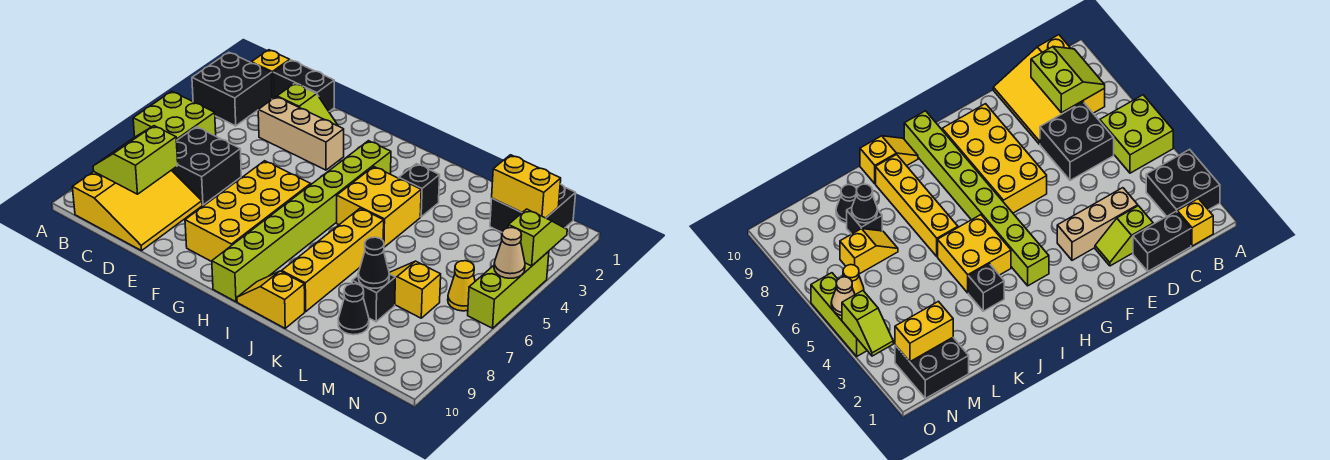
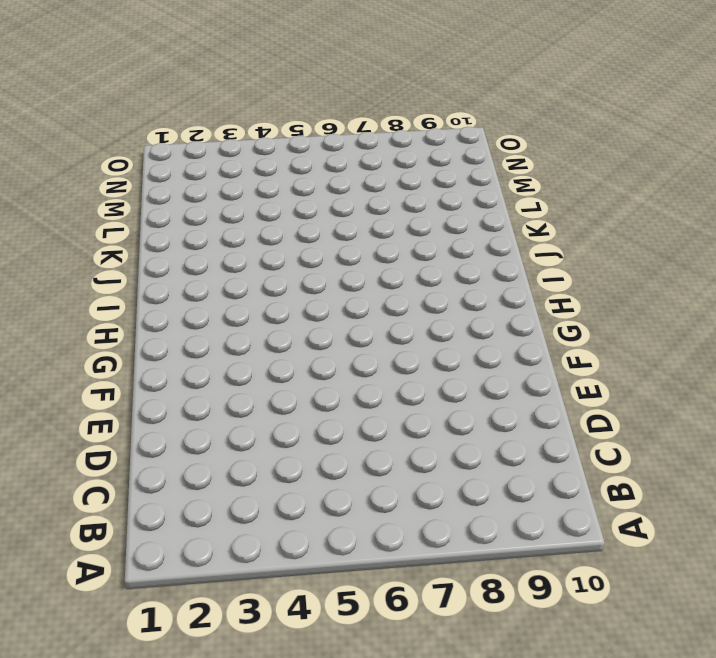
none -> black 2x2 brick [192,52,272,126]
none -> lime 2x2 brick [133,91,216,141]
none -> yellow 1x1 brick [251,50,290,99]

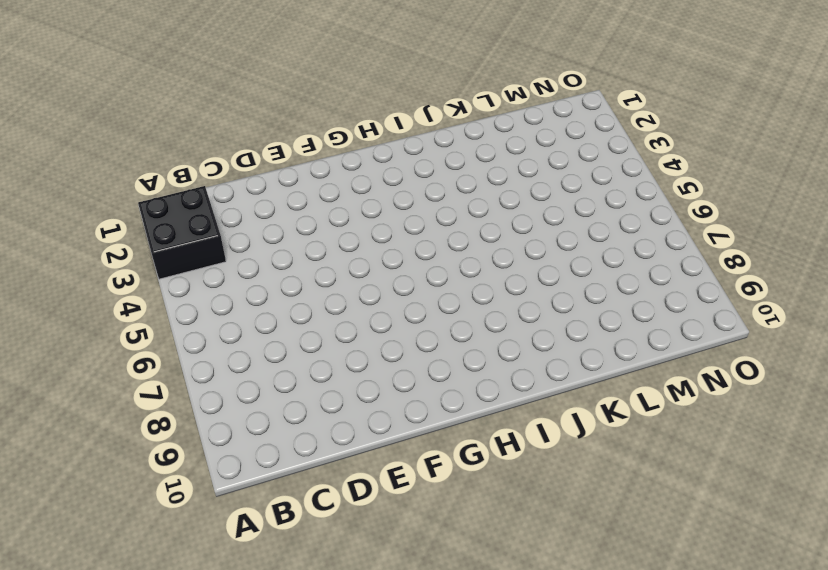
none -> lime 2x2 brick [133,91,216,141]
none -> yellow 1x1 brick [251,50,290,99]
none -> yellow 3x3 slope [72,170,202,251]

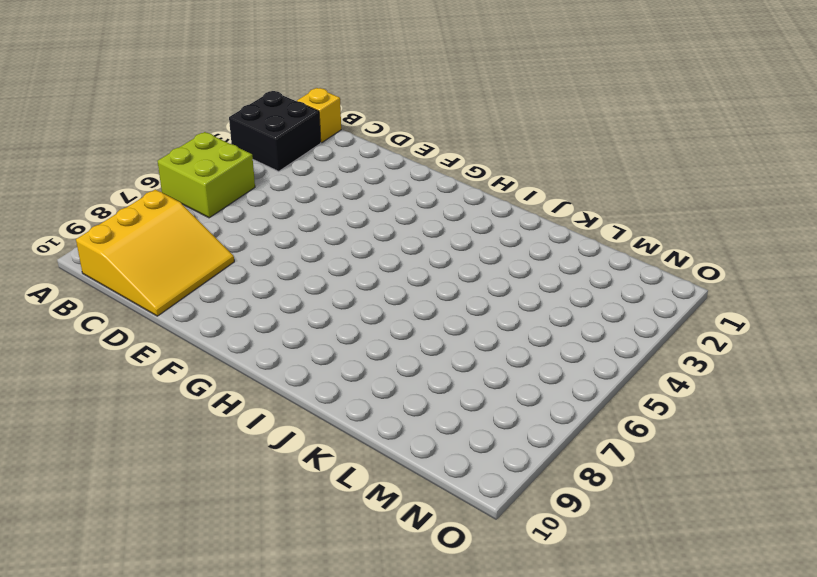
none -> black 1x2 brick [273,60,334,111]
none -> black 2x2 brick [172,127,241,205]
none -> lime 1x2 slope [277,83,338,126]

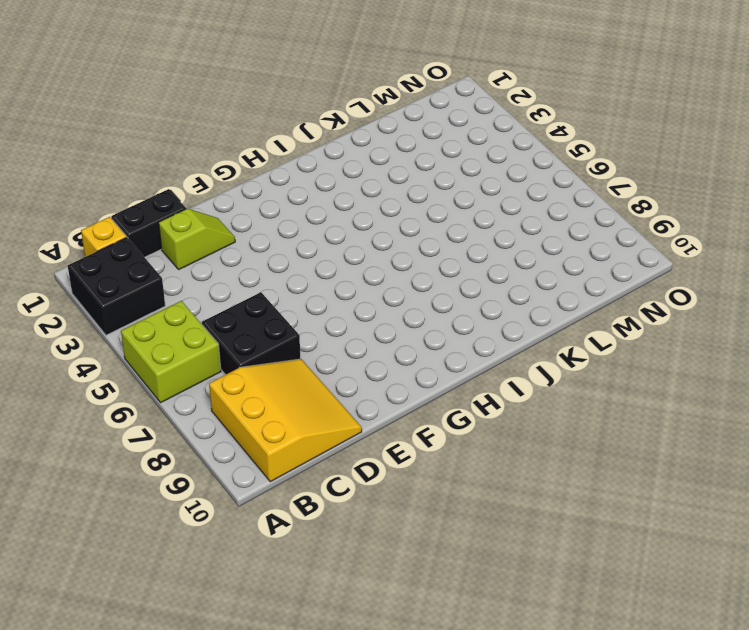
none -> tan 1x3 brick [258,97,344,170]
none -> yellow 2x4 brick [185,161,311,261]
none -> lime 1x8 brick [212,141,391,302]

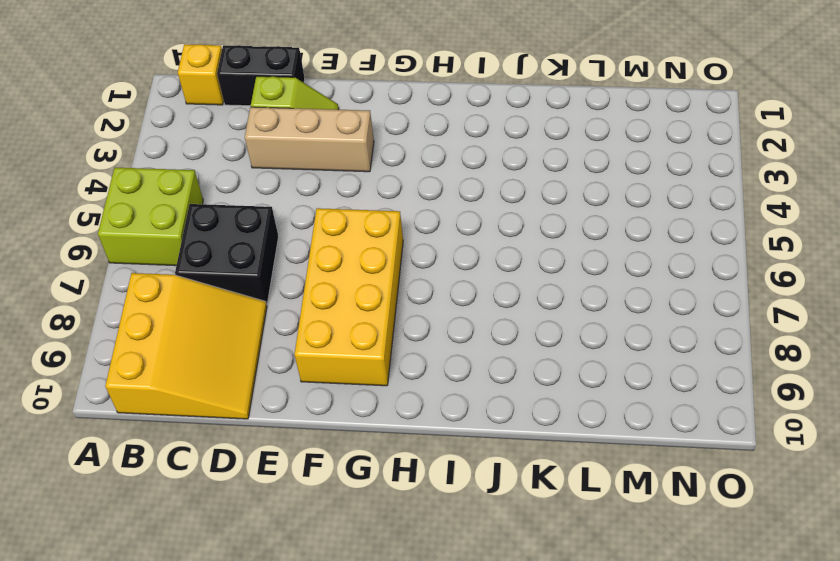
none -> black 2x2 brick [192,52,272,126]
none -> lime 1x8 brick [212,141,391,302]
none -> yellow 2x2 brick [337,167,421,247]

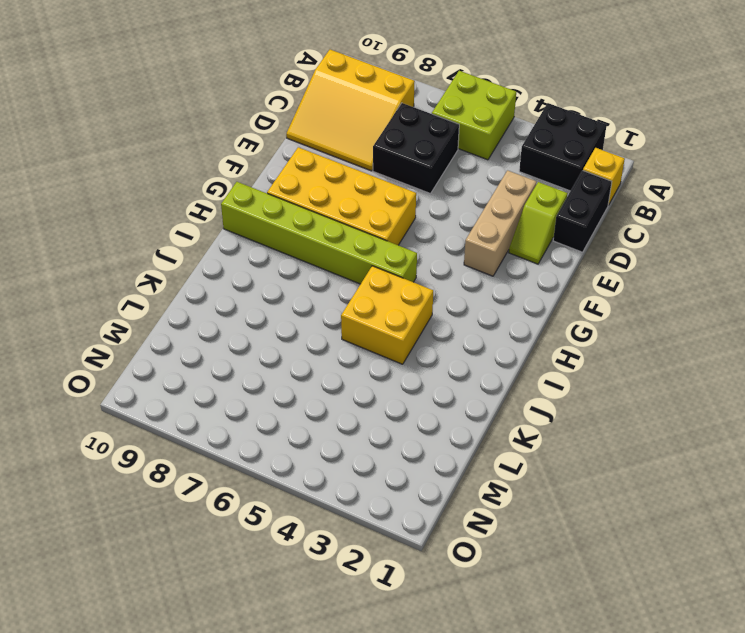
lime 1x6 brick [221,182,417,284] -> lime 1x8 brick [212,141,391,302]
none -> yellow 1x2 slope [237,271,305,328]
none -> black 1x1 brick [399,164,440,217]
none -> yellow 1x4 brick [282,208,384,312]

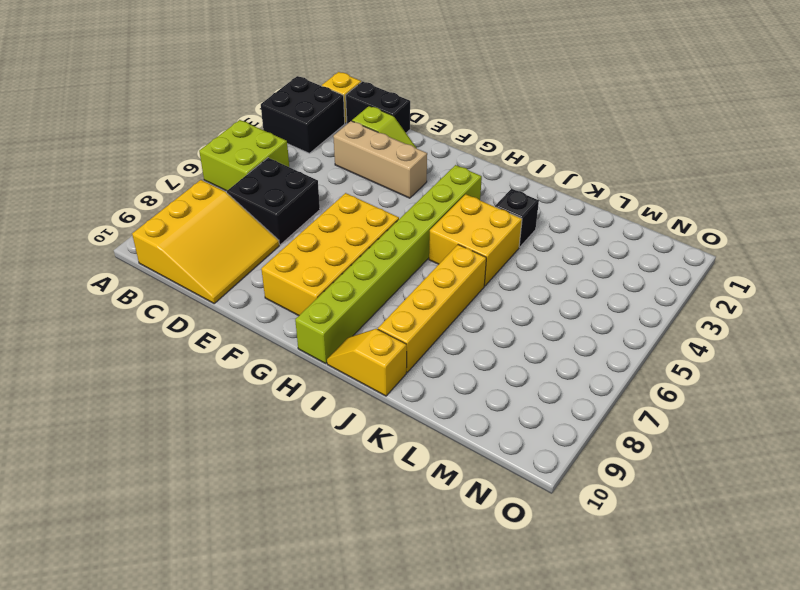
none -> yellow 1x2 slope [389,261,441,318]
none -> black 1x1 brick [352,274,395,322]
none -> black 1x1 cone [338,284,369,335]

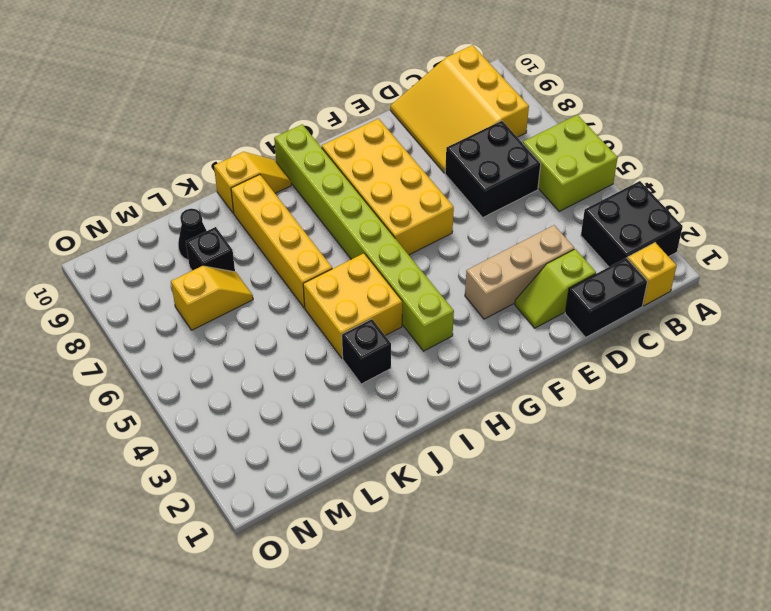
none -> black 2x2 brick [490,184,576,232]
none -> yellow 1x1 cone [448,261,475,311]
none -> lime 1x3 brick [468,251,549,328]

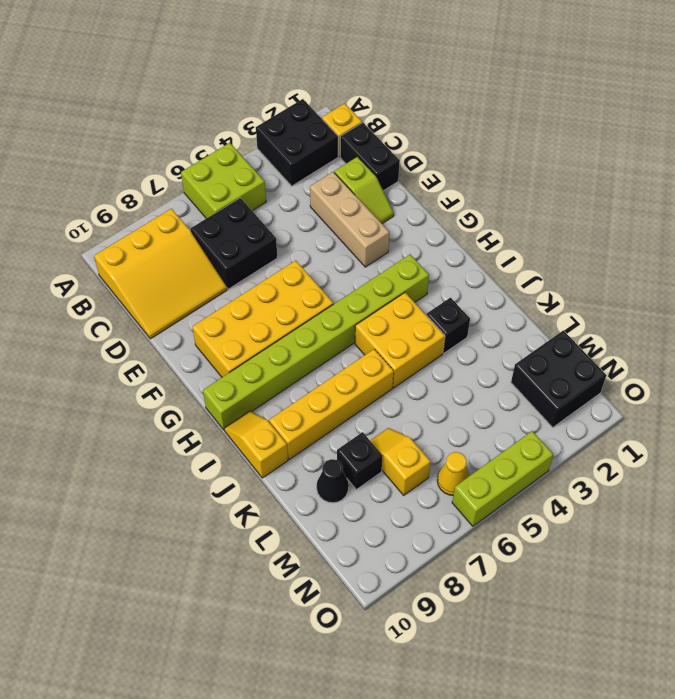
none -> lime 2x2 slope [93,126,178,194]
none -> black 1x1 cone [358,237,389,288]
none -> yellow 1x2 brick [492,155,561,218]

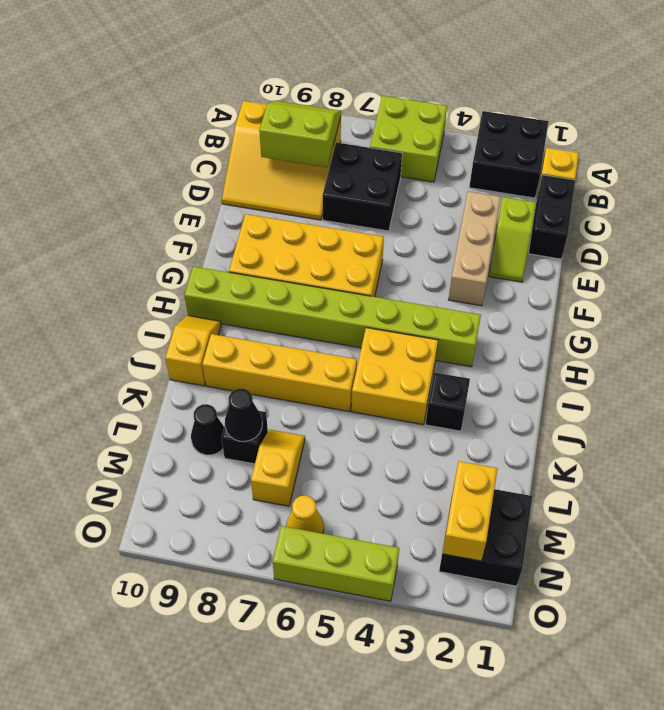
none -> lime 1x2 slope [508,209,567,266]
none -> tan 1x1 cone [494,228,525,278]

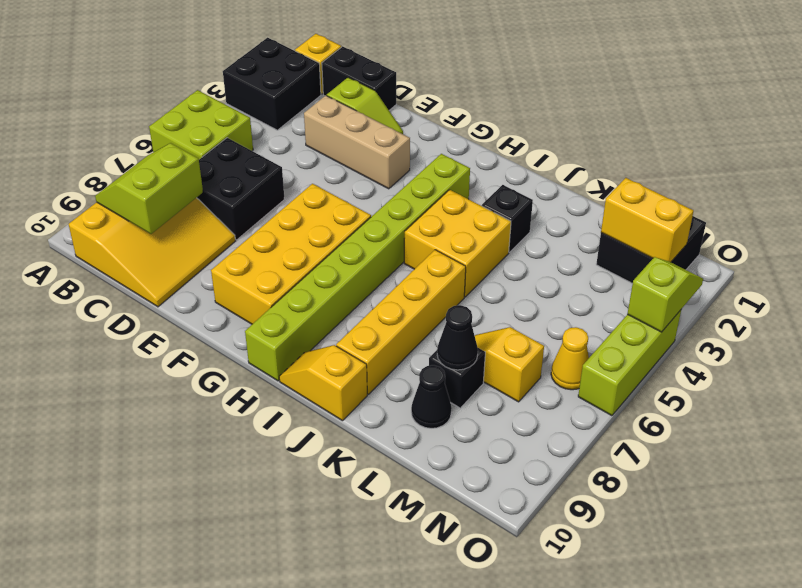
none -> tan 1x1 cone [494,228,525,278]

